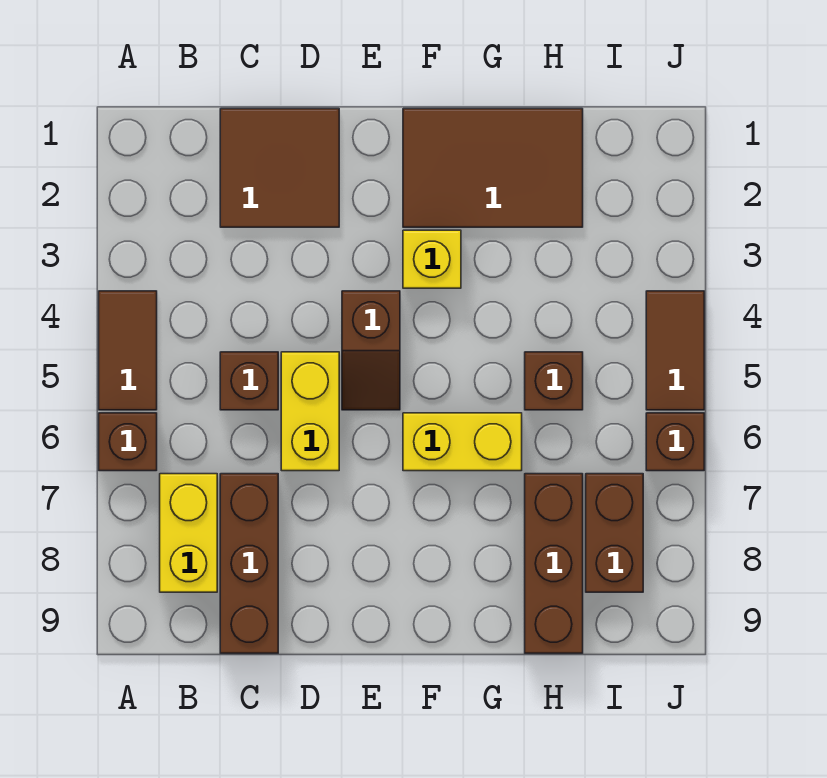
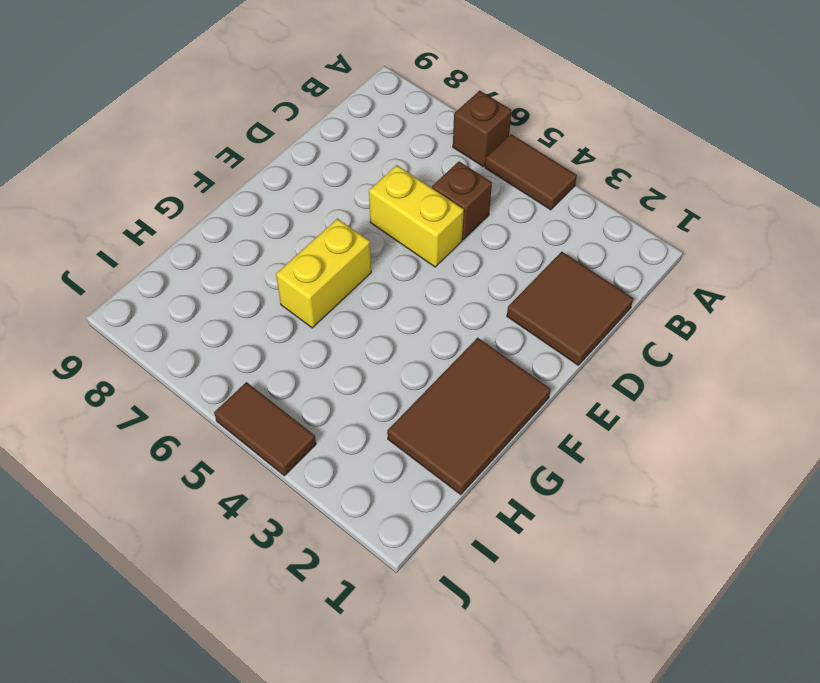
none -> yellow 1x2 brick [160,474,217,592]
none -> brown 1x3 brick [220,474,278,653]
none -> brown 1x2 slope [342,291,400,410]

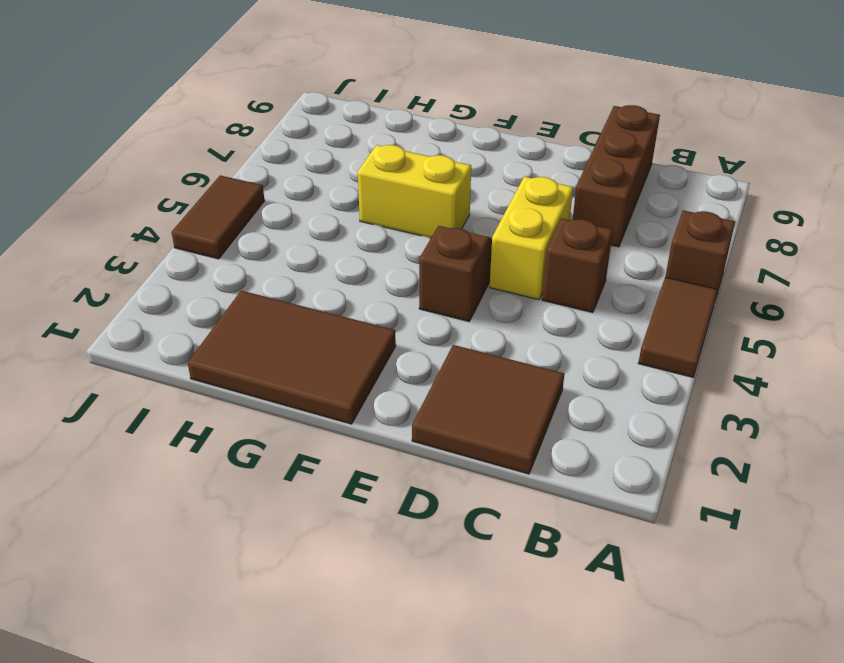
none -> yellow 1x2 brick [160,474,217,592]
none -> yellow 1x1 brick [403,230,461,288]
none -> brown 1x1 brick [525,352,583,410]

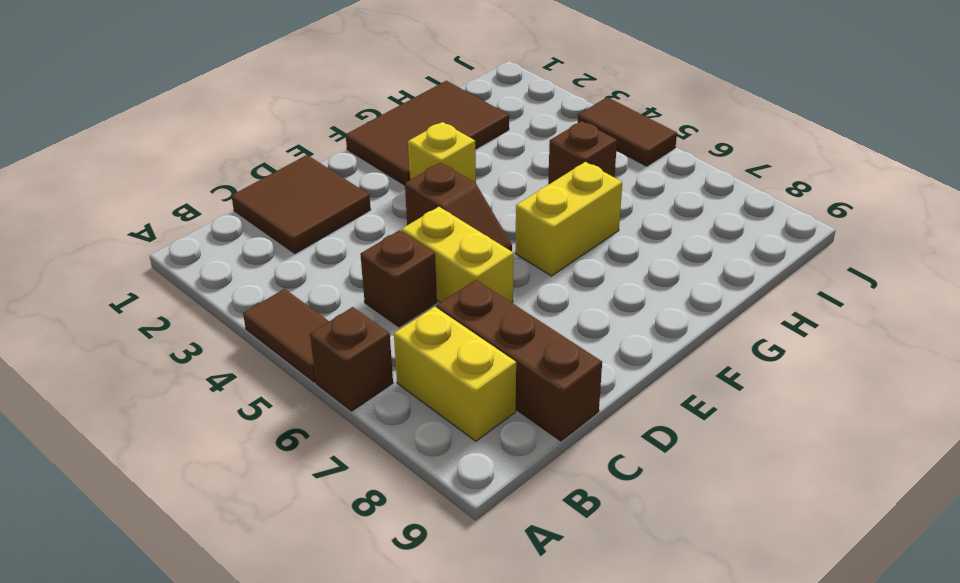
none -> brown 1x3 brick [525,474,583,653]
none -> brown 1x2 brick [586,474,643,592]
none -> brown 1x1 brick [646,413,704,471]

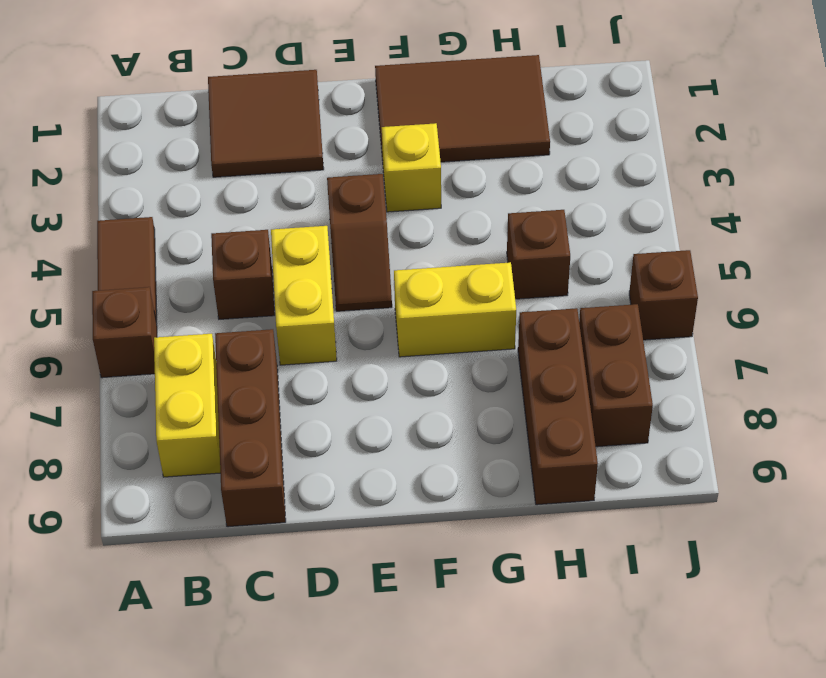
none -> brown 1x2 tile [646,291,704,410]

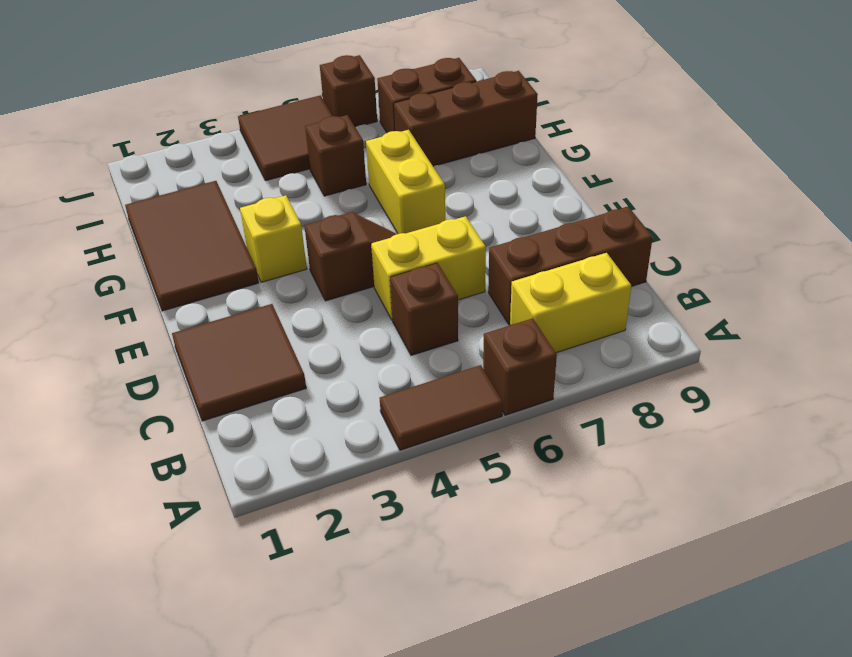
brown 2x2 tile [238,95,333,181] -> brown 1x2 tile [646,291,704,410]

